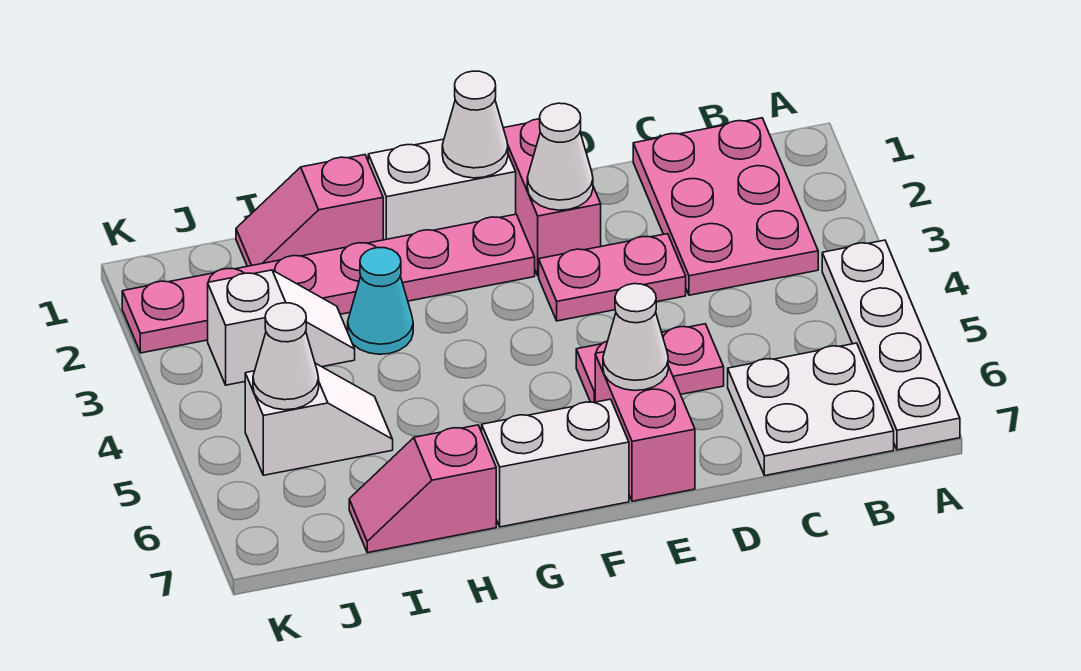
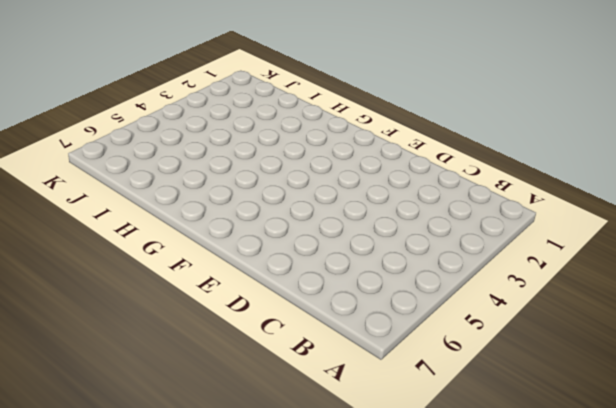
none -> white 1x4 plate [822,240,960,450]
none -> pink 2x3 plate [633,118,818,295]
none -> white 2x2 plate [728,343,894,476]

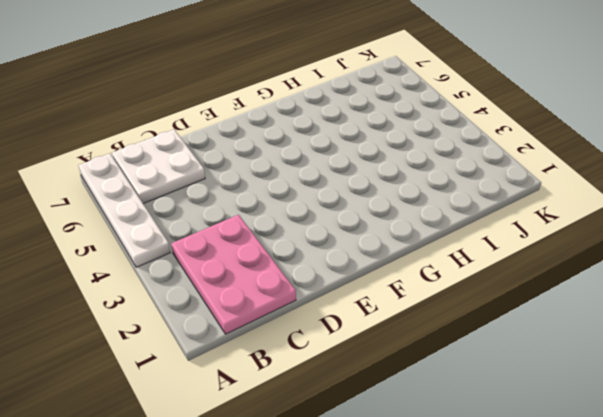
none -> pink 1x2 plate [539,234,686,321]
none -> pink 1x2 plate [576,324,724,402]
none -> pink 1x2 brick [503,119,601,276]

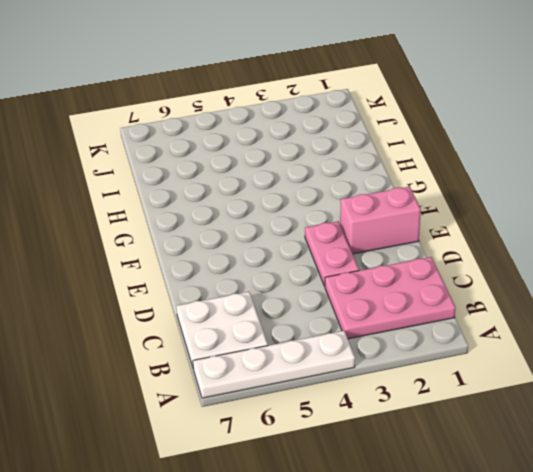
none -> pink 1x2 plate [576,324,724,402]
none -> pink 1x2 brick [595,352,695,501]
none -> white 1x2 brick [368,139,516,240]

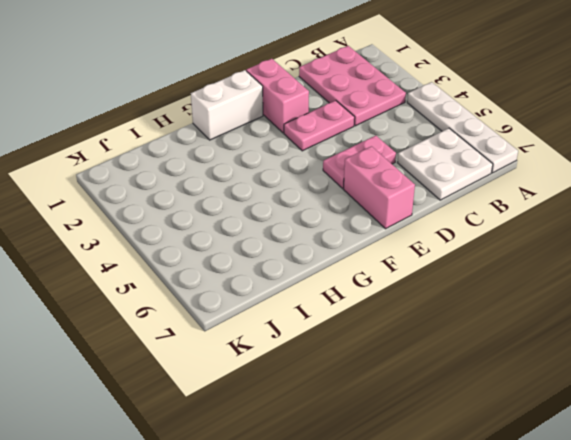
none -> pink 1x6 plate [122,214,535,353]
none -> white 1x2 brick [482,399,629,527]
none -> pink 1x2 slope [236,155,383,266]

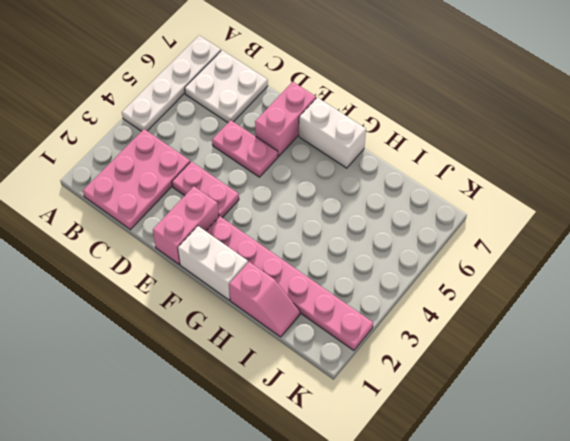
none -> cyan 1x1 cone [348,248,413,354]
none -> pink 1x2 slope [349,425,496,553]
none -> white 1x2 slope [208,270,355,385]

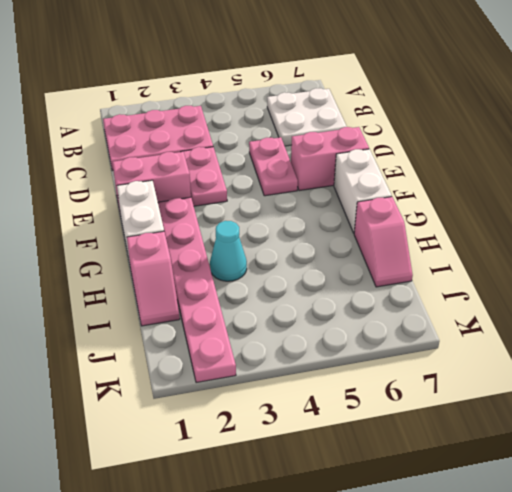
none -> white 1x4 plate [822,240,960,450]
none -> white 1x2 slope [208,270,355,385]
none -> white 1x2 slope [245,363,393,475]

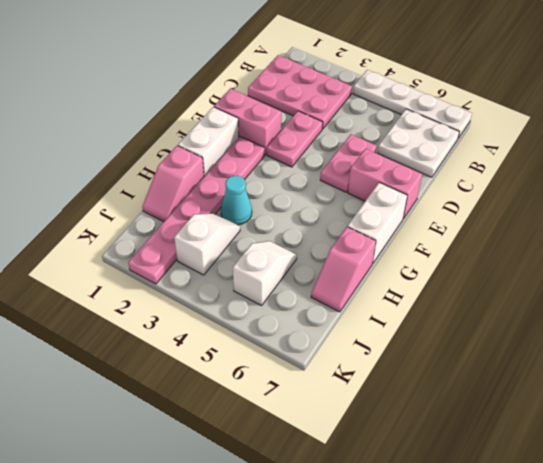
none -> white 1x1 cone [527,103,593,210]
none -> white 1x1 cone [603,284,668,391]
none -> white 1x1 cone [442,71,508,178]

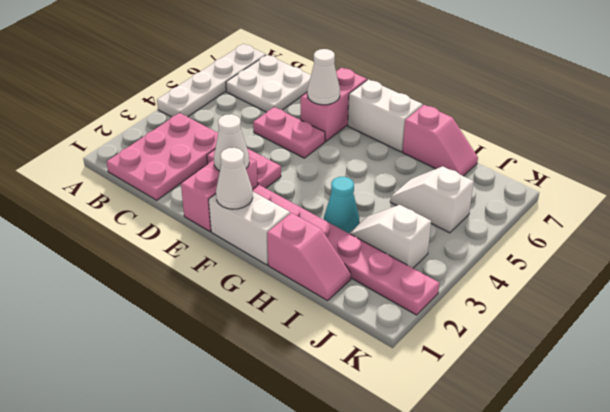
none -> white 1x1 cone [253,303,319,410]

